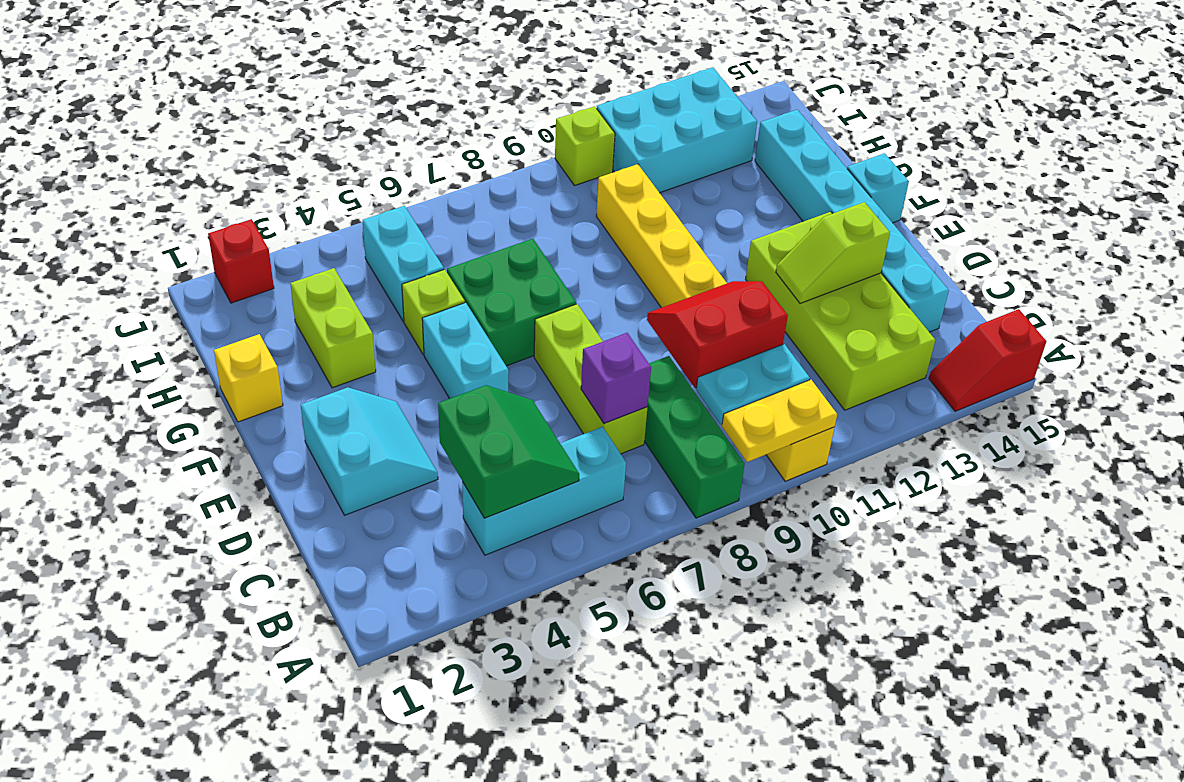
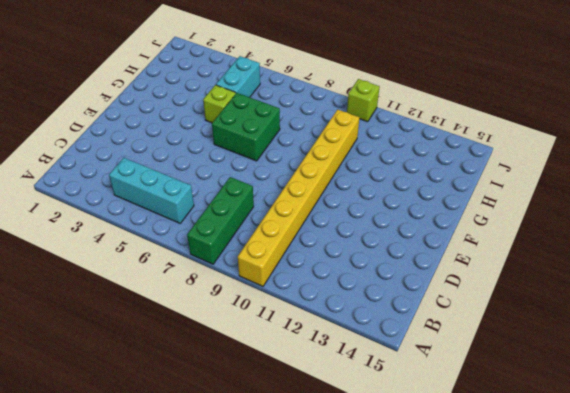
none -> red 1x2 slope [929,309,1046,411]
none -> lime 2x4 brick [746,212,935,410]
none -> lime 1x3 brick [534,304,648,454]

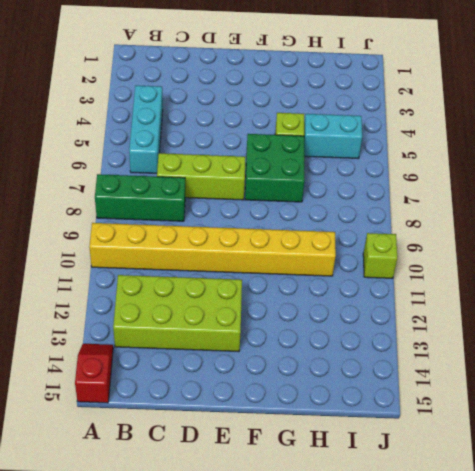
none -> cyan 1x6 brick [755,110,949,332]
none -> cyan 2x2 slope [301,387,438,515]
none -> cyan 1x2 brick [422,303,509,399]

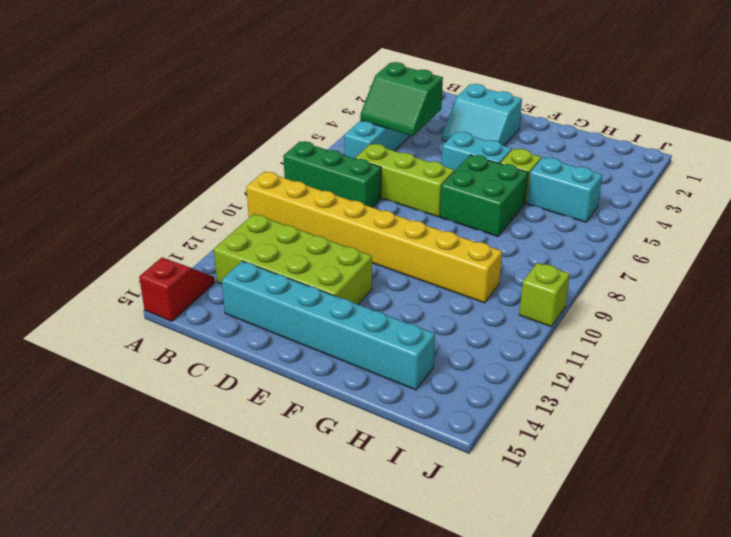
none -> cyan 1x1 brick [847,153,909,223]
none -> yellow 1x1 brick [214,334,283,422]
none -> lime 1x2 brick [290,268,376,388]

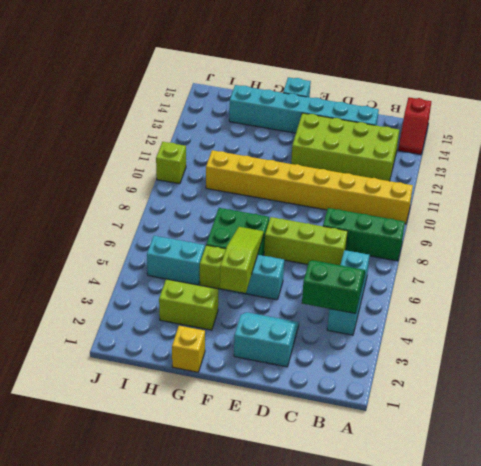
lime 1x3 slope [220,227,264,293] -> none
none -> cyan 2x3 brick [597,67,757,193]
none -> red 1x1 brick [208,219,274,303]
none -> yellow 1x2 plate [722,380,837,462]

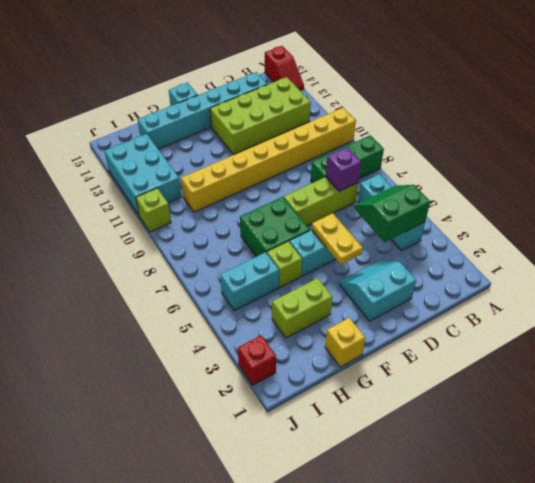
yellow 1x2 plate [312,213,363,264] -> yellow 1x2 plate moved to [722,380,837,462]
none -> cyan 1x2 plate [696,344,810,424]
none -> red 2x2 slope [647,281,788,388]
none -> lime 1x2 slope [776,202,890,303]

